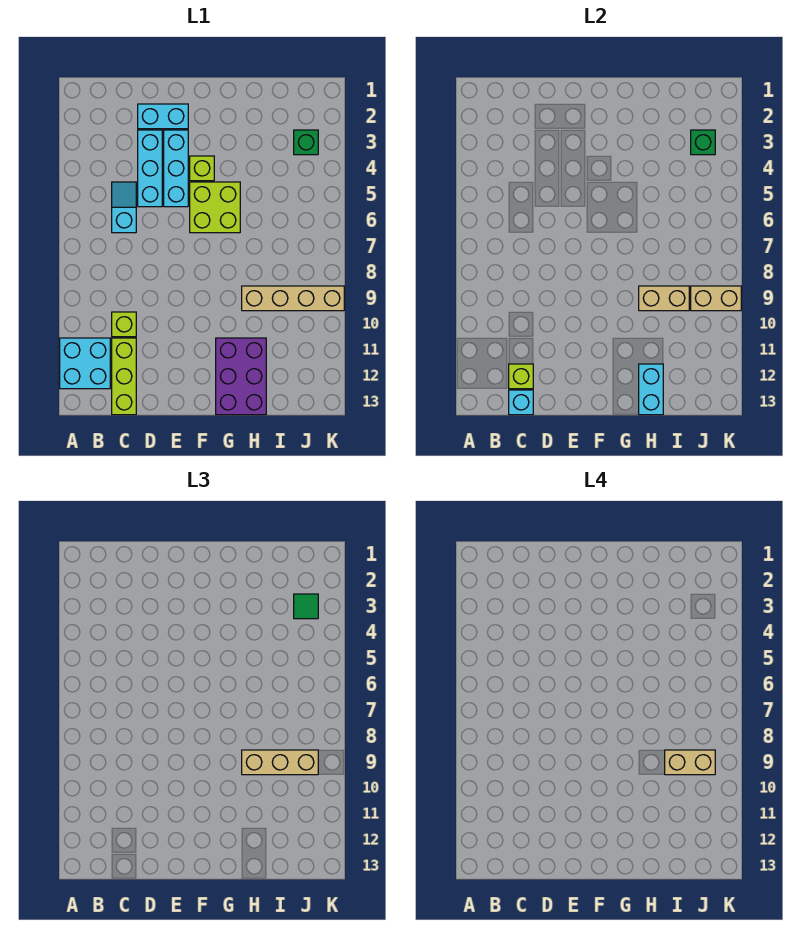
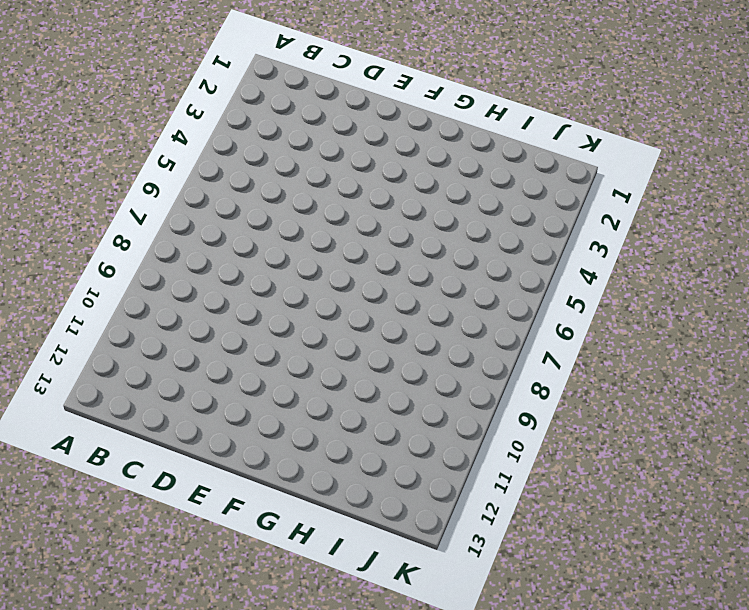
none -> cyan 2x2 brick [60,338,110,389]
none -> cyan 1x2 slope [112,182,136,233]
none -> lime 1x1 brick [112,312,136,337]

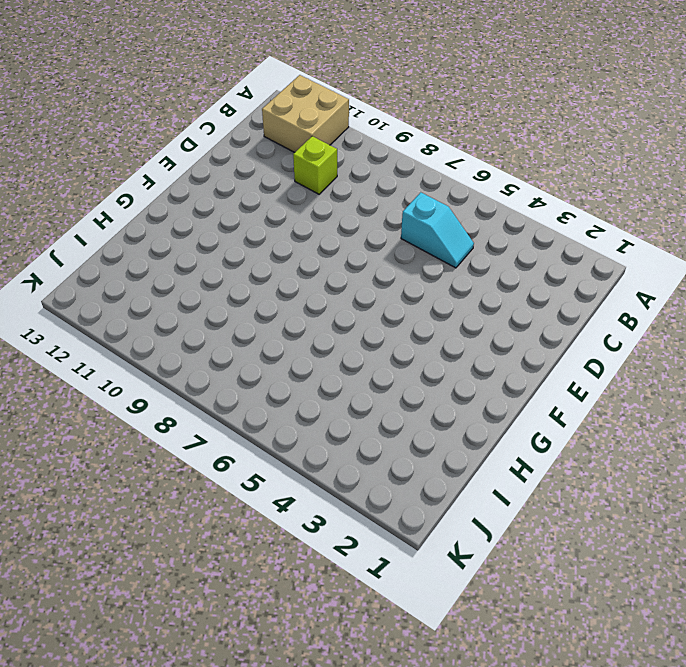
tan 2x2 brick [262,75,349,153] -> cyan 2x2 brick [60,338,110,389]
none -> lime 1x3 brick [112,338,136,415]
none -> cyan 1x2 brick [138,104,188,129]
none -> cyan 1x3 brick [138,130,162,207]

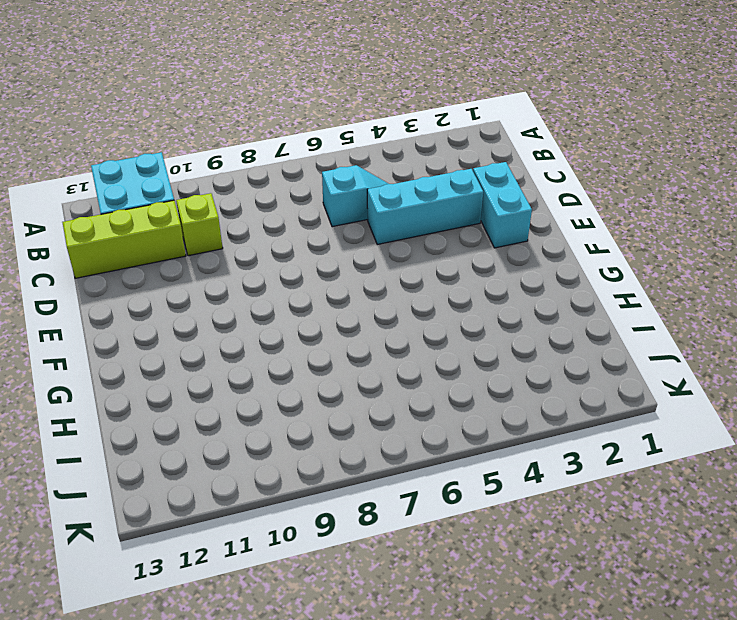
none -> cyan 1x3 brick [164,130,188,207]
none -> lime 1x1 brick [190,156,214,181]
none -> lime 2x2 brick [190,182,240,233]

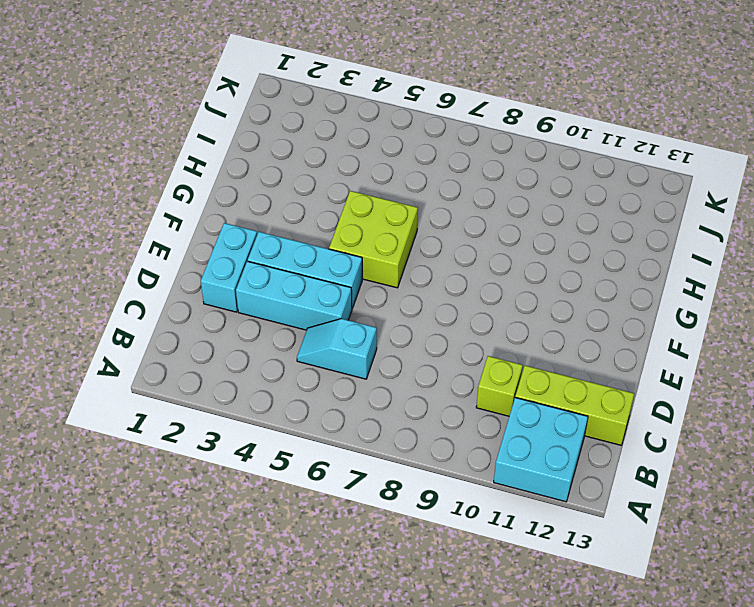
none -> lime 1x1 brick [190,156,214,181]
none -> purple 2x3 brick [216,338,266,415]
none -> tan 1x4 brick [242,286,344,311]

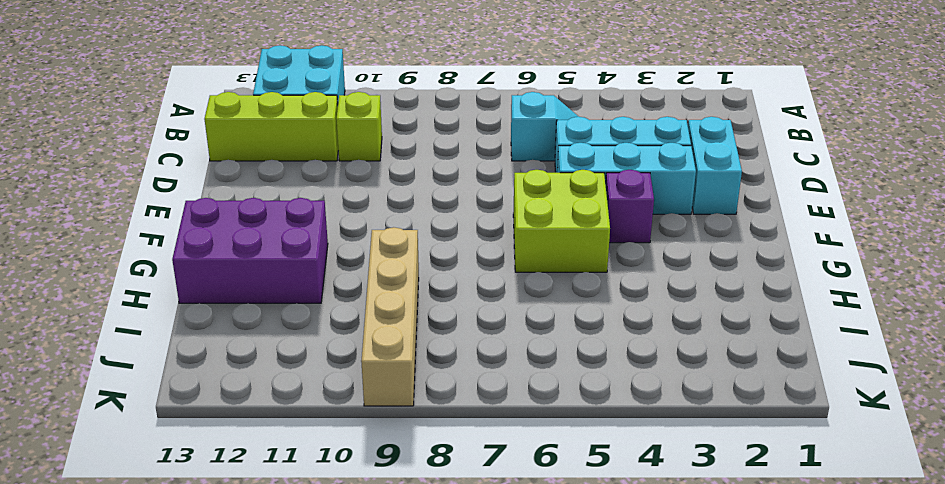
purple 1x1 brick [606,170,654,243] -> lime 1x1 brick [190,156,214,181]
none -> green 1x1 brick [294,130,318,155]
none -> lime 1x1 brick [509,364,533,389]
none -> cyan 1x1 brick [509,390,533,415]

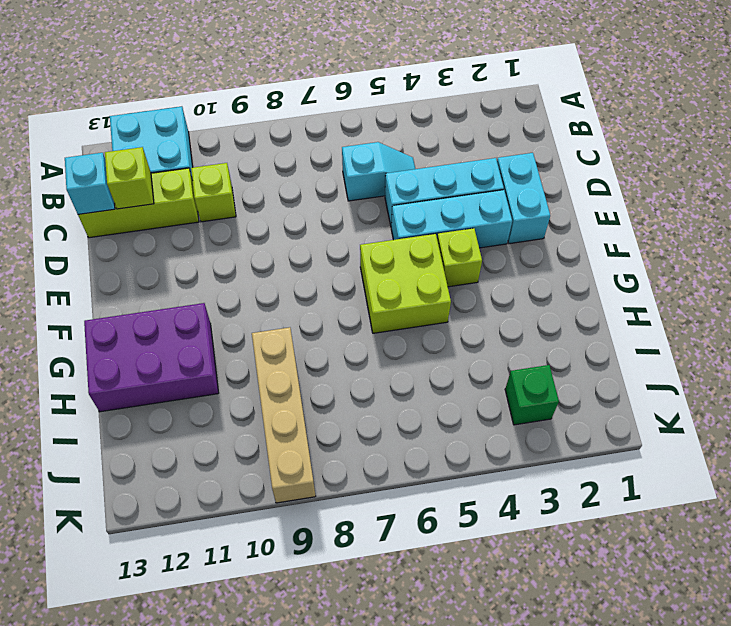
none -> tan 1x2 brick [639,286,689,311]
none -> cyan 1x2 brick [639,364,663,415]
none -> green 1x1 brick [691,130,715,155]

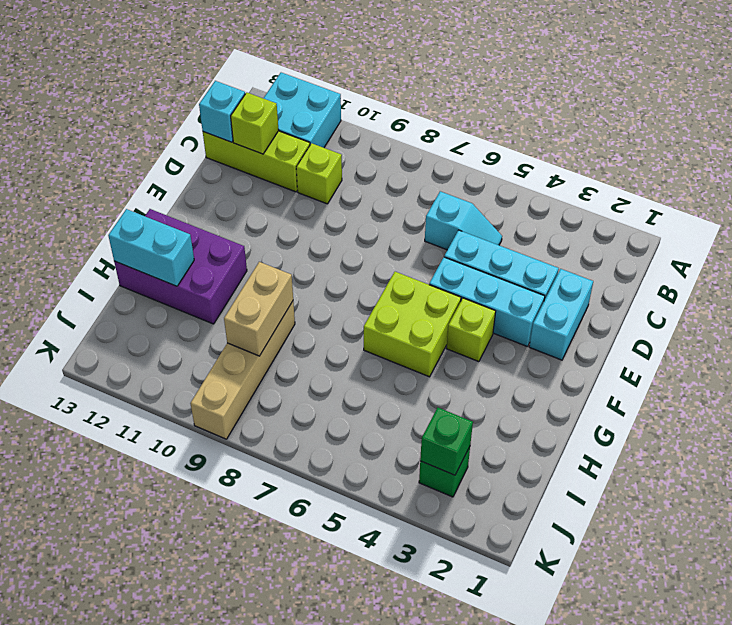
none -> tan 1x2 brick [691,286,741,311]
none -> tan 1x3 brick [242,750,318,775]
none -> green 1x1 tile [294,594,318,619]

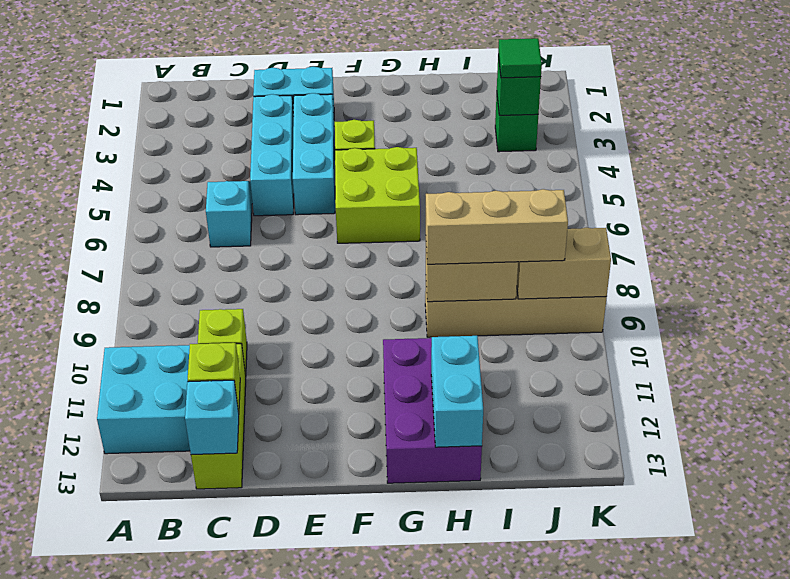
none -> tan 1x2 brick [665,750,715,775]

